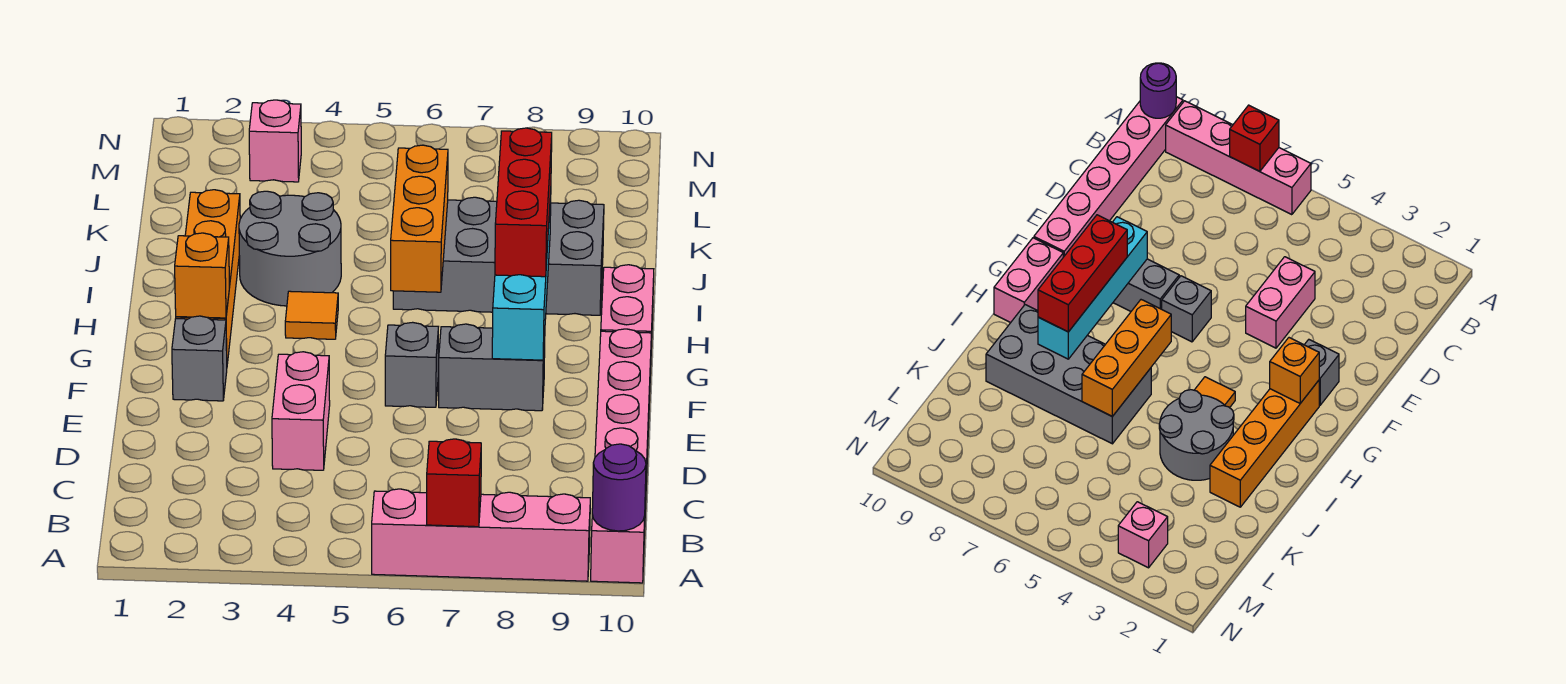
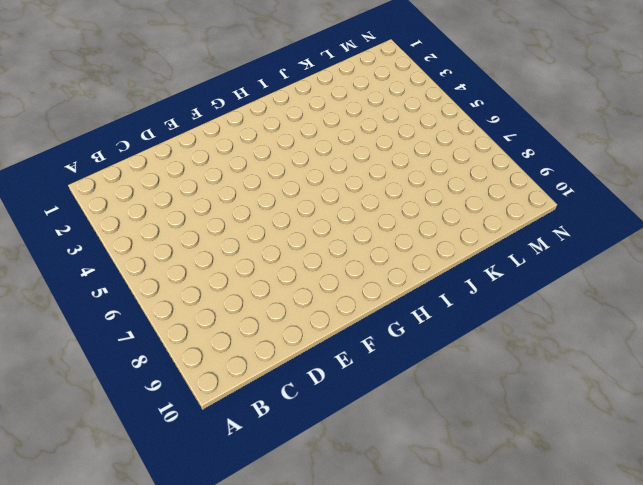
none -> pink 1x4 brick [372,489,590,581]
none -> pink 1x6 brick [591,329,651,583]
none -> pink 1x2 brick [272,352,330,470]

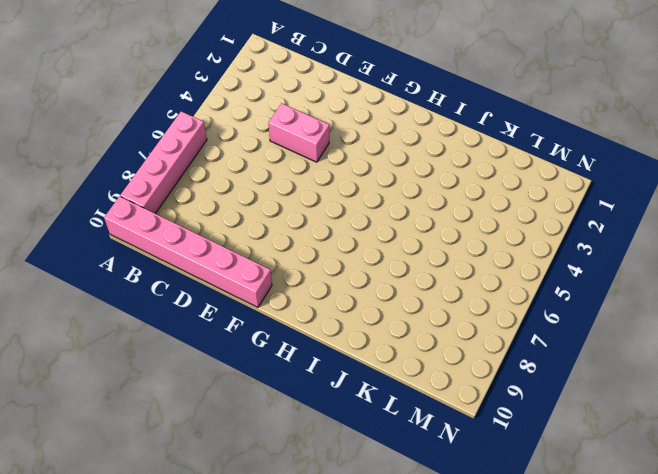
none -> grey 1x1 brick [172,316,227,401]
none -> grey 1x1 brick [385,322,438,407]
none -> grey 1x2 brick [439,324,545,411]

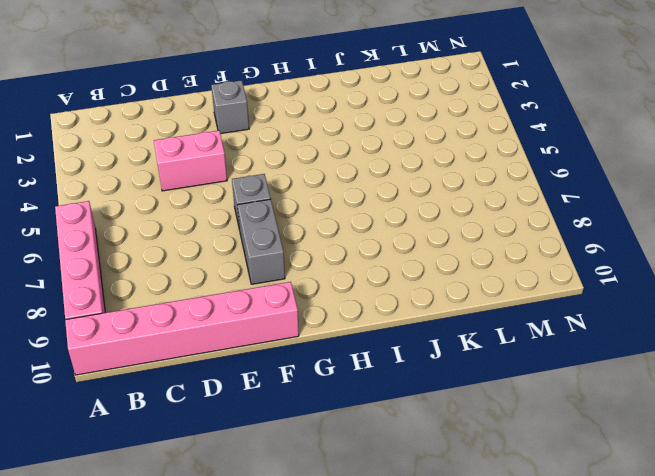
none -> orange 1x4 brick [176,190,240,364]
none -> pink 1x2 brick [601,265,654,374]
none -> orange 1x1 tile [285,291,338,339]

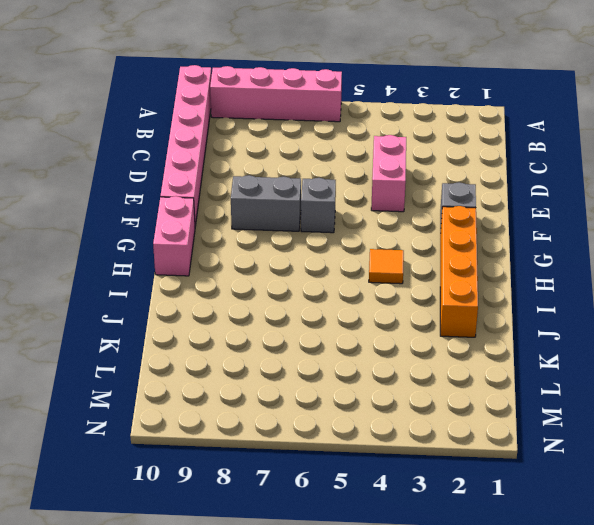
none -> grey 2x2 round brick [239,191,341,306]
none -> grey 2x4 brick [393,197,604,315]
none -> pink 1x1 brick [249,100,301,182]

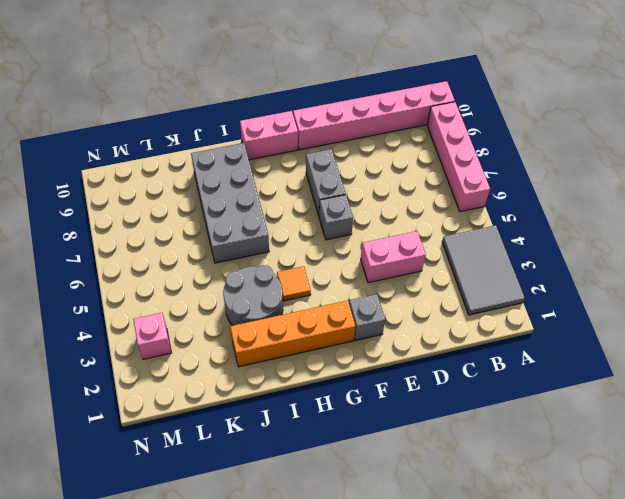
grey 2x3 tile [442,225,525,315] -> none
none -> red 1x1 brick [427,439,481,527]
none -> purple 1x1 round brick [592,444,646,531]
none -> cyan 1x4 brick [492,192,551,360]

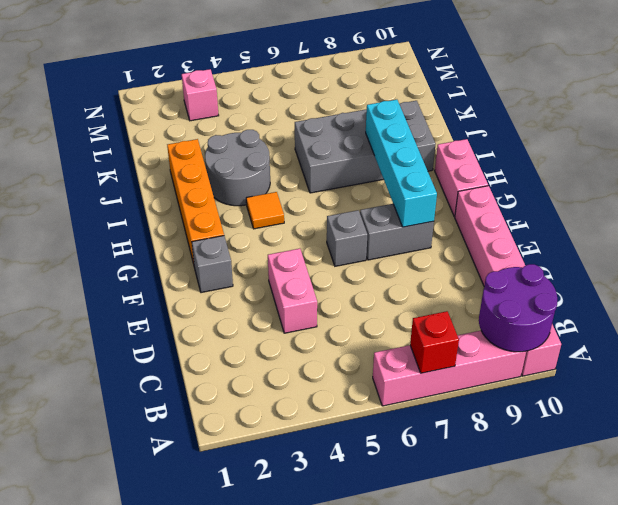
purple 2x2 round brick [479,264,557,352] -> purple 1x1 round brick [592,444,646,531]
none -> orange 1x1 brick [175,233,230,318]
none -> orange 1x3 brick [391,145,448,292]
none -> red 1x3 brick [495,128,552,277]

